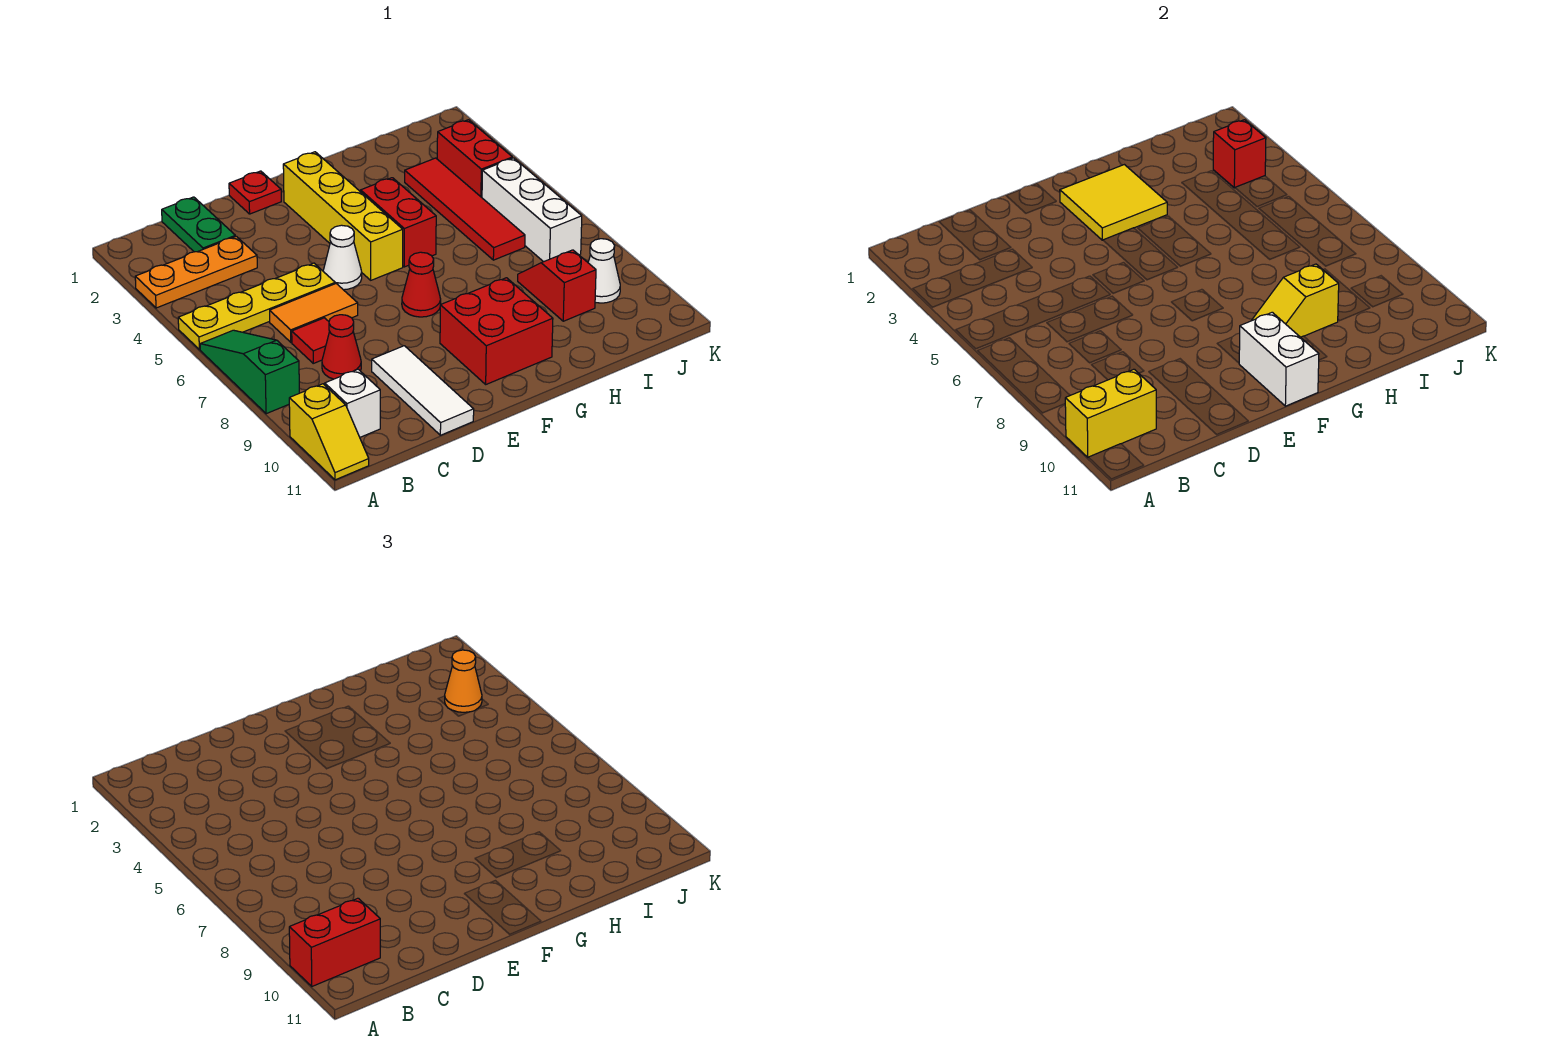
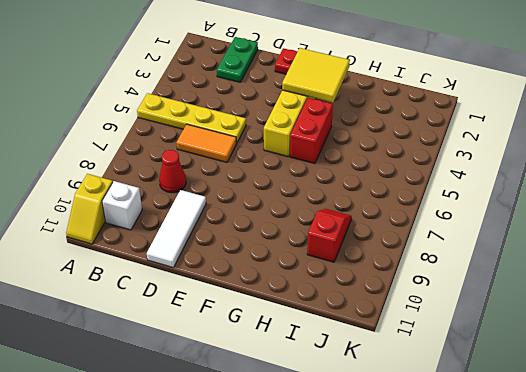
none -> orange 1x3 plate [135,236,257,308]
none -> green 1x3 slope [200,330,299,414]
none -> red 1x1 tile [292,318,330,363]

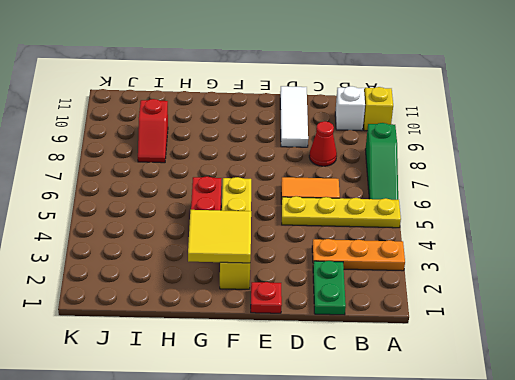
none -> red 1x1 tile [292,318,330,363]
none -> white 1x1 cone [323,225,362,290]
none -> red 1x1 cone [402,252,441,317]

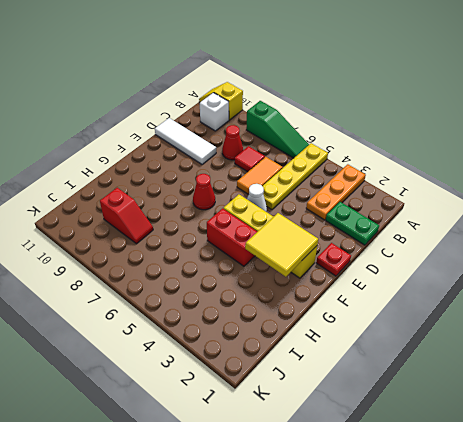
none -> red 2x2 brick [440,278,553,384]
none -> red 1x4 tile [405,158,525,260]
none -> red 1x2 brick [437,120,512,197]

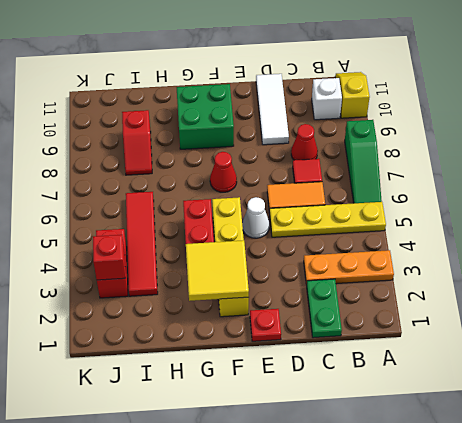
green 2x2 brick [177,84,234,149] -> red 2x2 brick [440,278,553,384]
none -> white 1x3 brick [482,158,582,262]
none -> white 1x1 cone [588,239,620,303]
none -> yellow 1x2 brick [1065,369,1156,457]

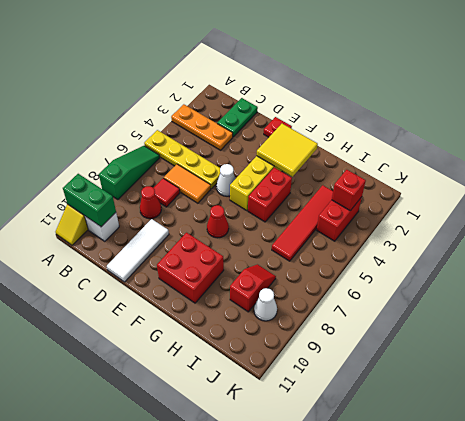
green 1x2 brick [63,174,116,227] -> yellow 1x2 brick [1065,369,1156,457]
none -> white 1x3 brick [482,158,582,262]
none -> white 1x2 brick [1239,312,1319,406]
none -> yellow 1x2 slope [1251,264,1339,337]

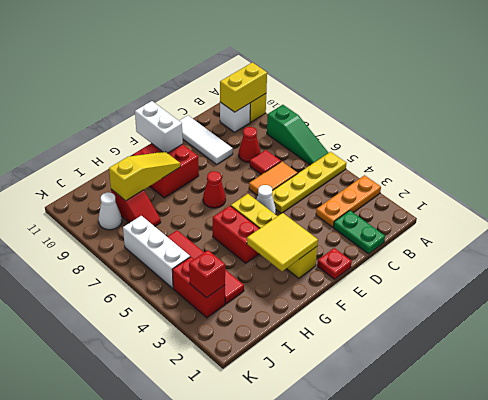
yellow 1x3 slope [109,152,180,201] -> yellow 1x2 slope [1251,264,1339,337]
none -> red 1x2 brick [289,898,380,986]
none -> orange 1x1 cone [445,650,482,712]

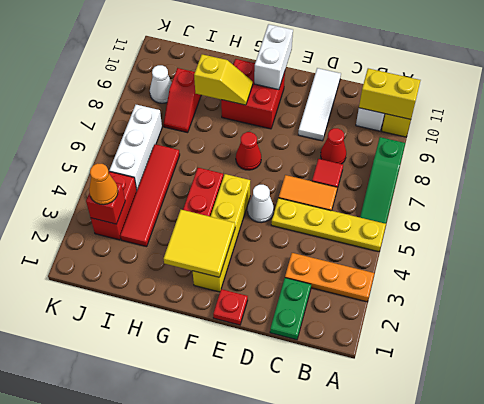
none -> red 1x2 brick [289,898,380,986]

